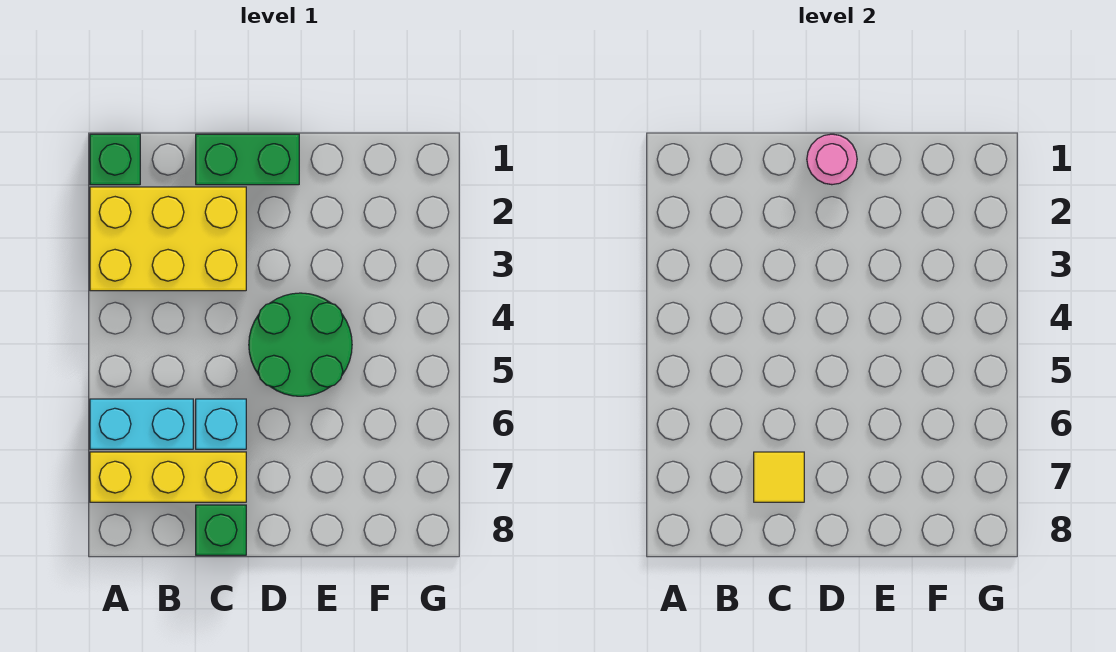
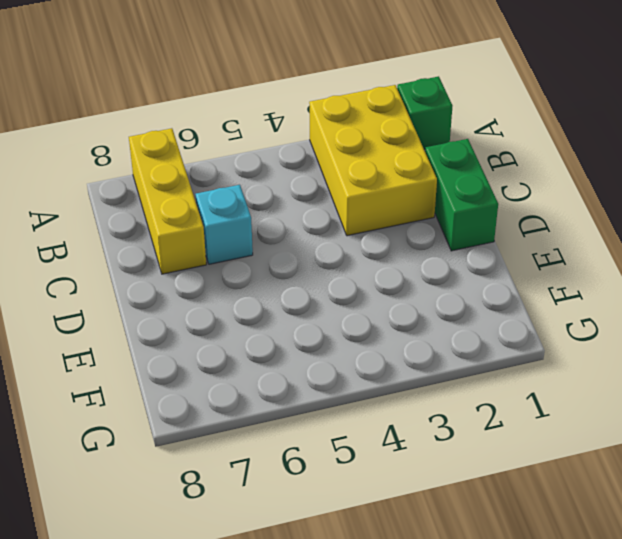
none -> cyan 1x2 brick [90,399,193,449]
none -> green 1x1 brick [196,505,246,555]

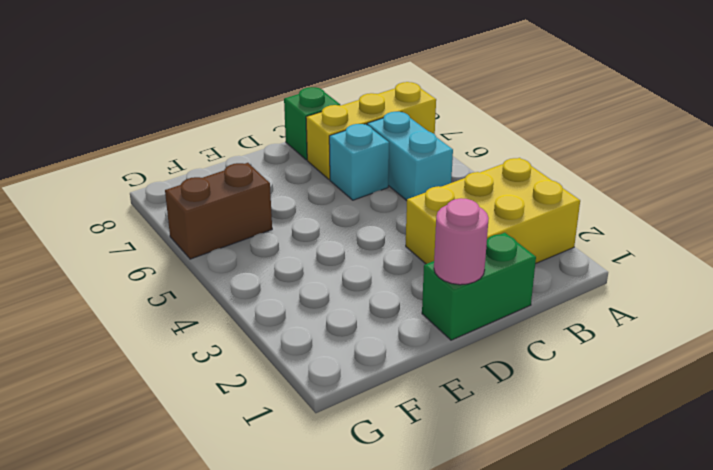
cyan 1x2 brick [367,112,453,201] -> cyan 1x2 brick turned to [90,399,193,449]
brown 1x2 brick [165,163,272,259] -> none
none -> green 1x1 brick [90,134,140,185]
none -> green 2x2 round brick [249,293,352,396]

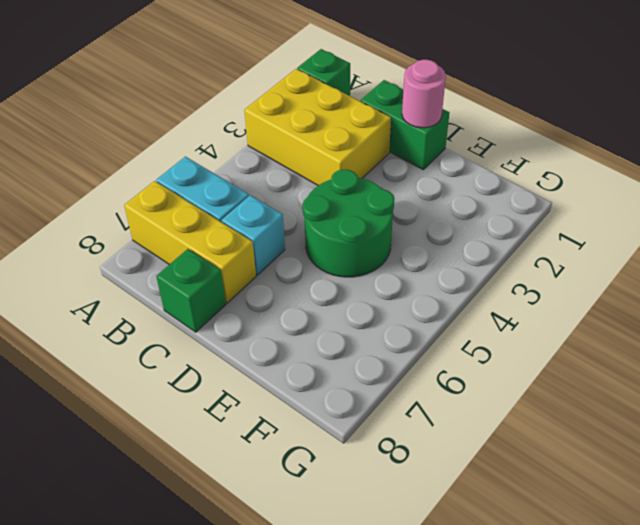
none -> yellow 1x1 tile [754,452,804,502]

